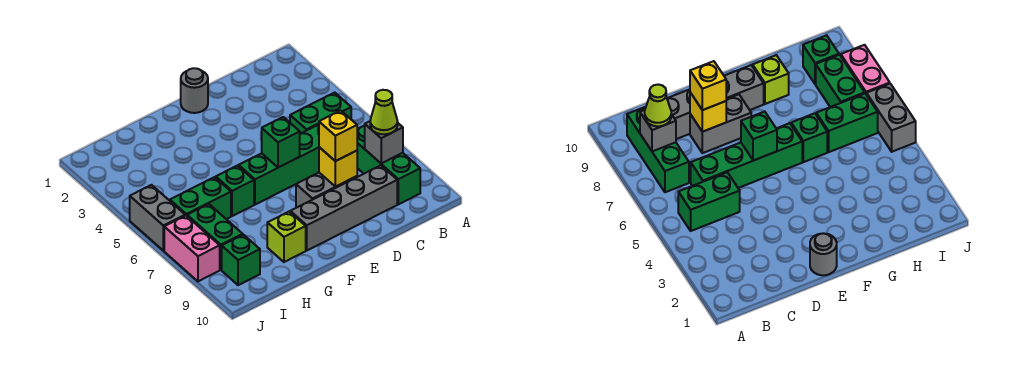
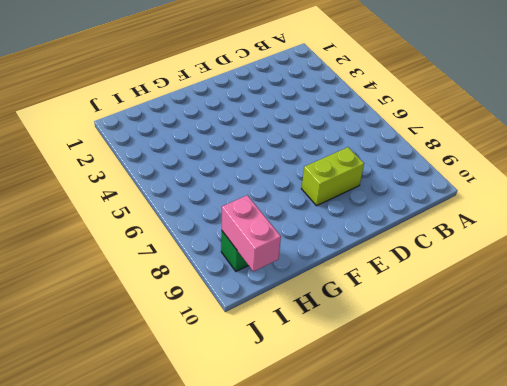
lime 1x2 brick [301,147,364,206] -> grey 1x2 brick [296,173,357,208]
pink 1x2 brick [222,195,281,271] -> pink 1x2 brick moved to [164,216,220,281]
none -> green 1x2 brick [290,93,351,134]
none -> green 1x3 brick [357,125,420,204]
none -> green 1x4 brick [239,125,319,205]

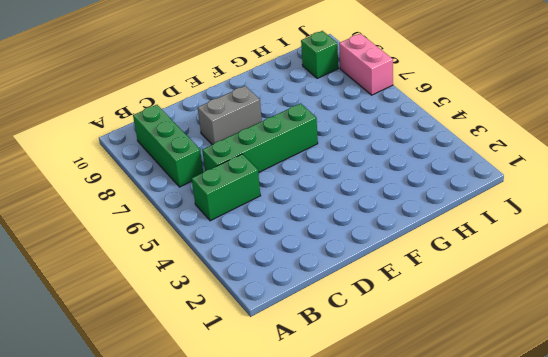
none -> grey 1x4 brick [290,165,397,250]
none -> grey 1x1 round brick [181,68,208,113]
none -> green 1x1 brick [216,166,254,216]

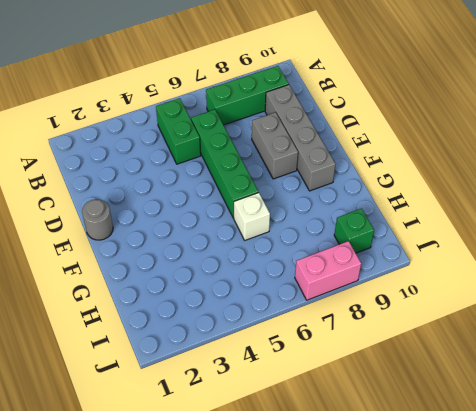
white 1x1 brick [234,193,270,240] -> green 1x1 brick [216,166,254,216]
none -> lime 1x1 brick [267,212,306,262]
none -> green 1x2 brick [170,177,231,219]
none -> green 1x2 brick [187,204,243,270]

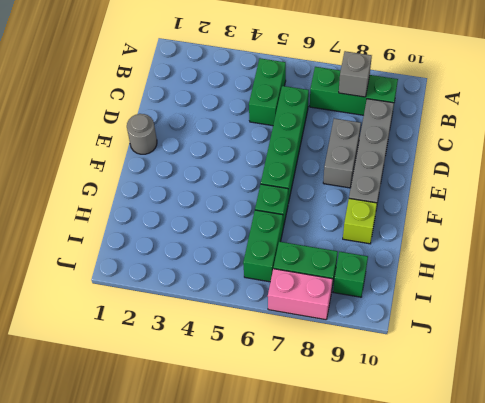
none -> grey 1x2 brick [130,185,185,251]
none -> yellow 1x1 brick [319,147,357,187]
none -> green 1x1 brick [262,117,300,167]

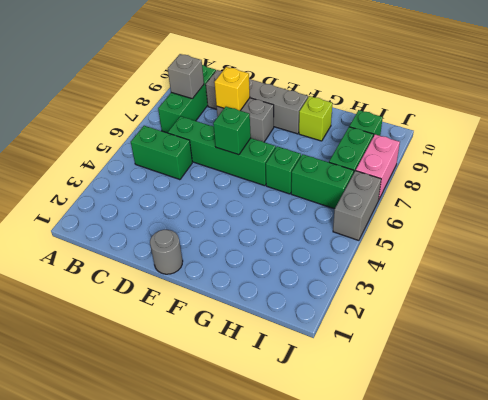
none -> lime 1x1 cone [370,90,398,134]
none -> yellow 1x1 brick [319,110,357,161]

